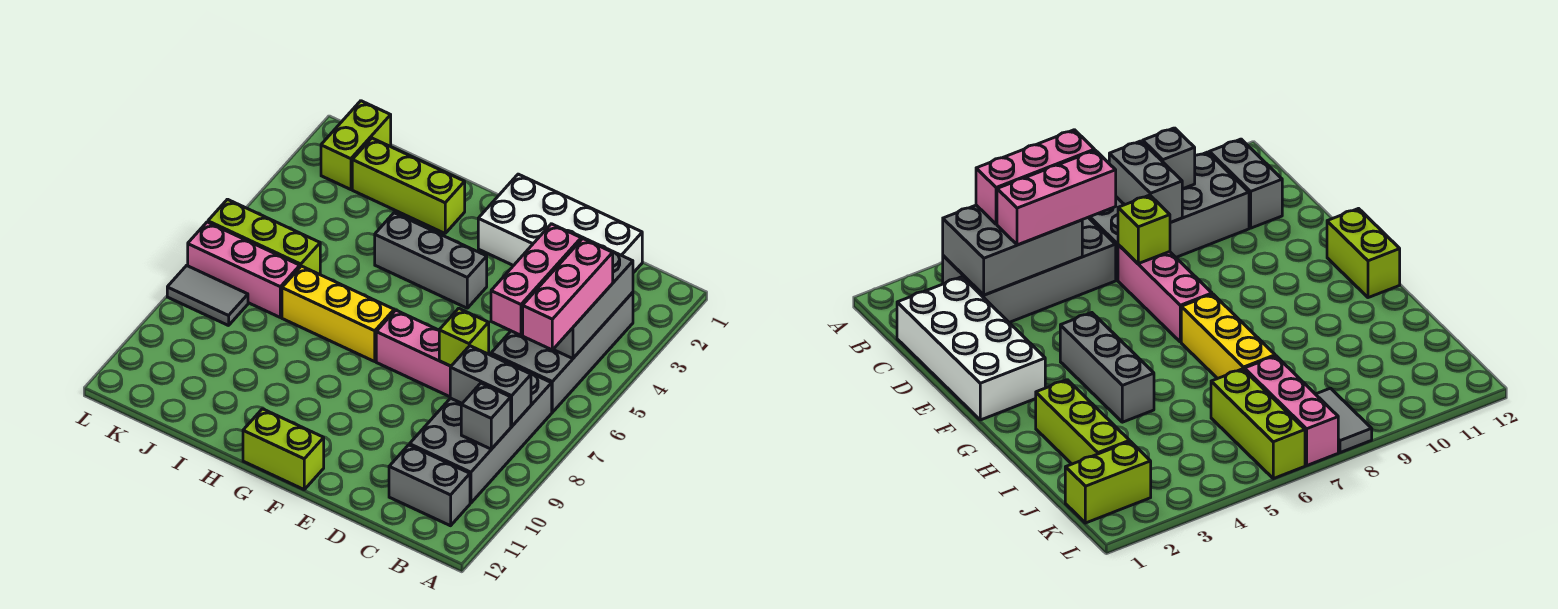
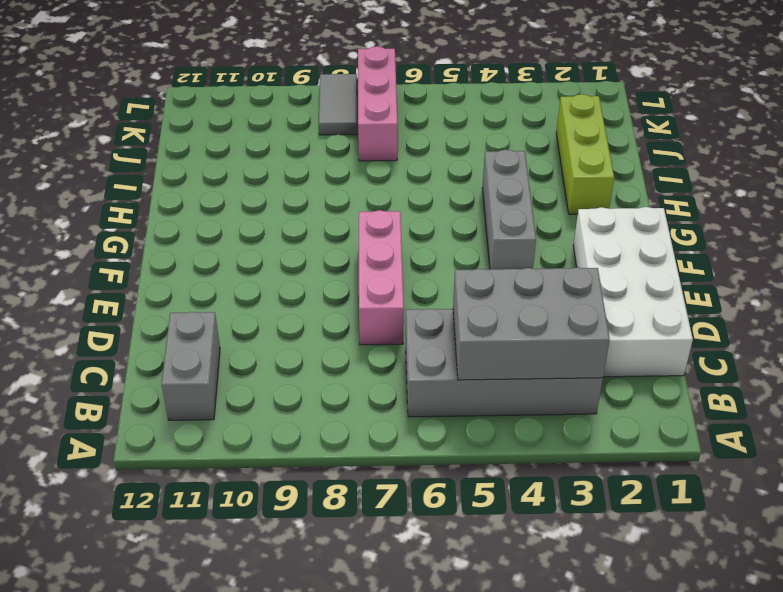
none -> grey 2x4 brick [410,354,552,503]
none -> lime 1x2 brick [243,409,324,489]
none -> yellow 1x3 brick [282,266,394,361]

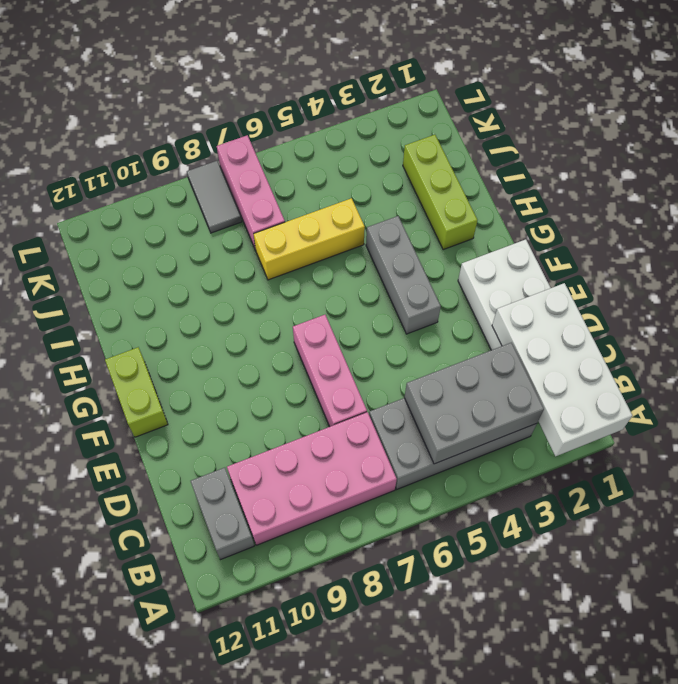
white 2x4 brick [492,283,633,456] -> none
pink 2x4 brick [227,412,397,545] -> grey 2x4 brick [410,354,552,503]
yellow 1x3 brick [254,198,365,280] -> yellow 1x3 brick turned to [282,266,394,361]
none -> lime 1x3 brick [208,199,320,274]
none -> lime 1x2 brick [321,101,391,190]
none -> grey 1x2 brick [450,346,531,426]

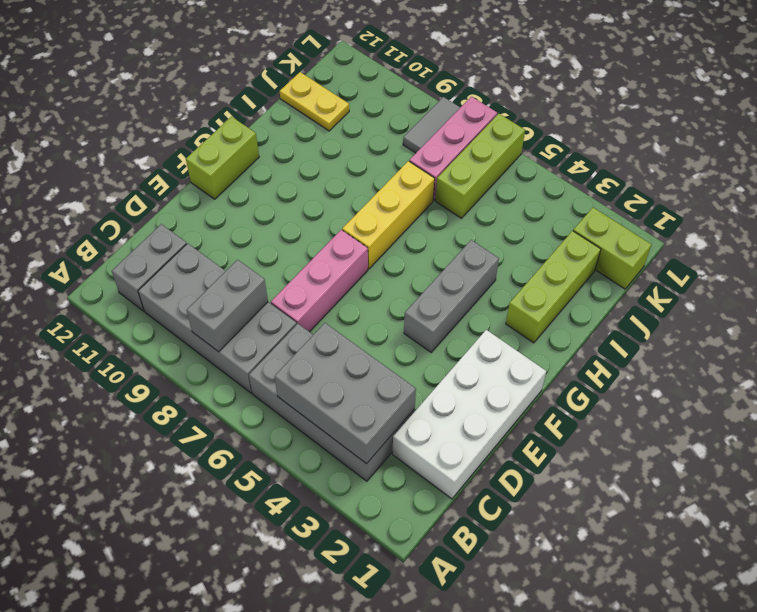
yellow 1x2 plate [280,72,349,131] -> none
none -> grey 1x1 brick [461,383,511,449]
none -> lime 1x1 brick [439,308,489,366]
none -> pink 1x3 brick [523,239,613,350]

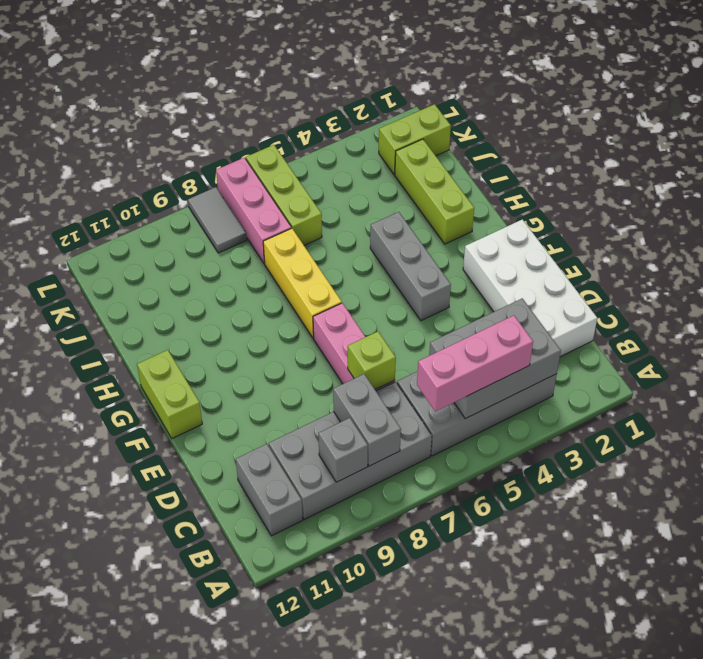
none -> pink 1x3 brick [491,224,581,335]

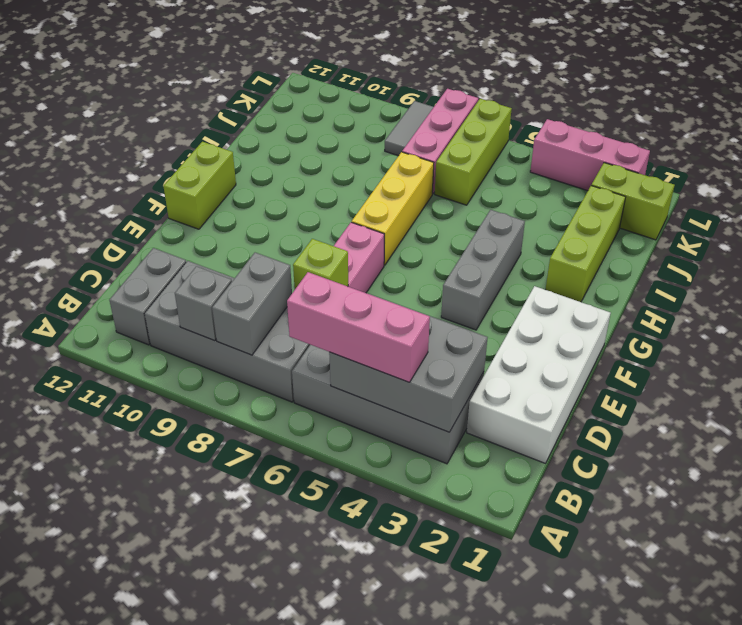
pink 1x3 brick [530,119,650,191] -> pink 1x3 brick moved to [491,224,581,335]

